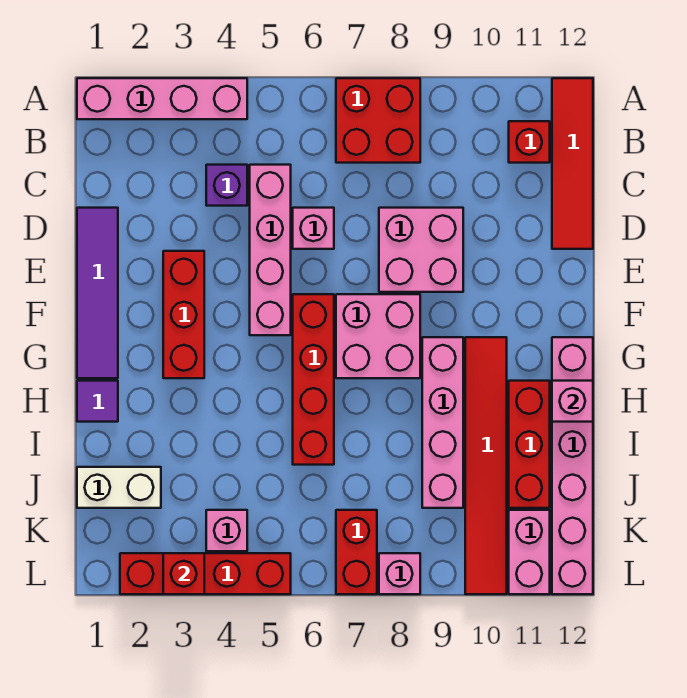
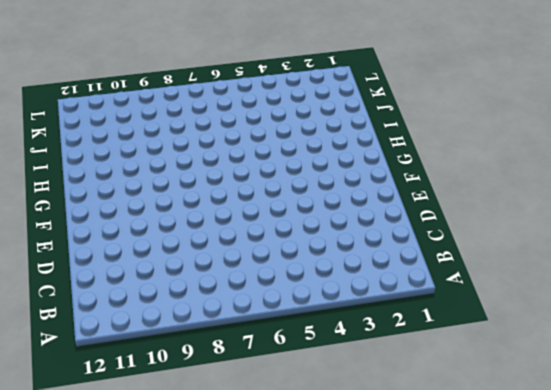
none -> pink 1x4 brick [77,78,247,119]
none -> red 2x2 brick [336,78,420,163]
none -> red 1x4 tile [552,78,593,249]

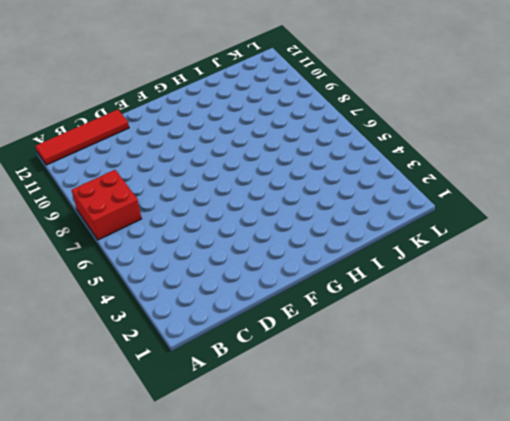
none -> pink 1x4 brick [77,78,247,119]
none -> red 1x1 brick [509,121,550,163]
none -> purple 1x1 brick [206,165,247,206]

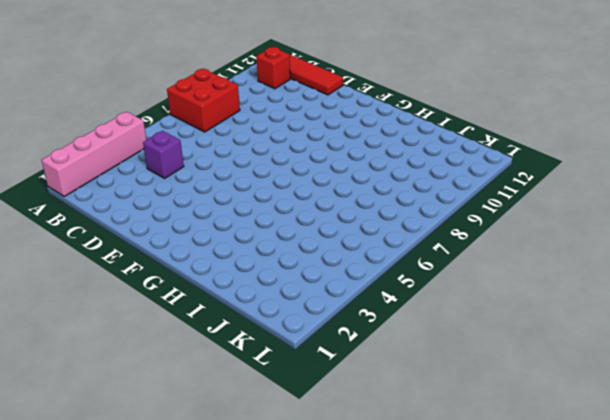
none -> pink 1x4 brick [250,165,291,335]
none -> purple 1x4 tile [77,208,118,378]
none -> pink 1x1 brick [293,208,334,249]

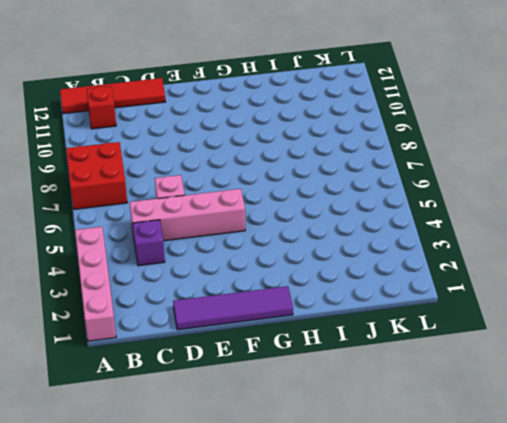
none -> pink 2x2 brick [379,208,463,292]
none -> red 1x3 brick [163,251,204,378]
none -> red 1x4 brick [293,294,334,465]

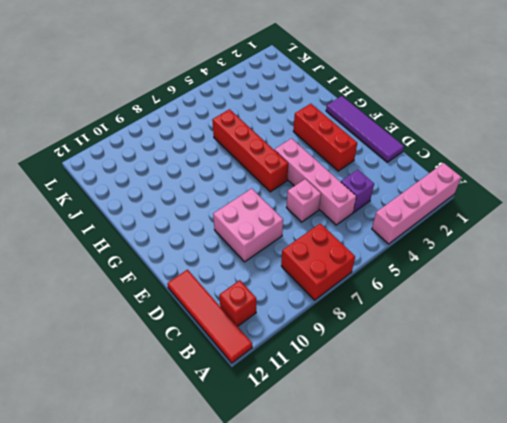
none -> pink 2x2 brick [336,294,420,378]
none -> pink 1x4 brick [422,337,463,508]
none -> red 1x6 tile [465,337,507,594]

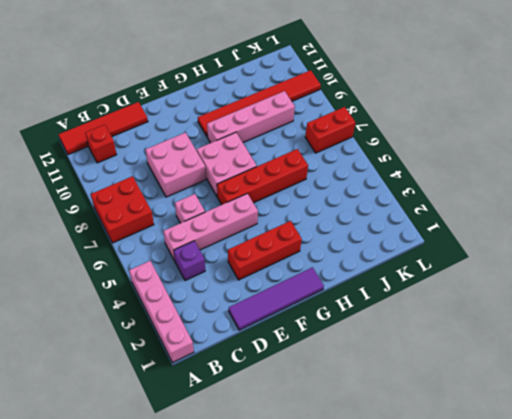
none -> pink 1x6 brick [552,337,593,594]
none -> purple 1x1 tile [77,381,118,422]
none -> red 1x3 brick [509,381,550,508]

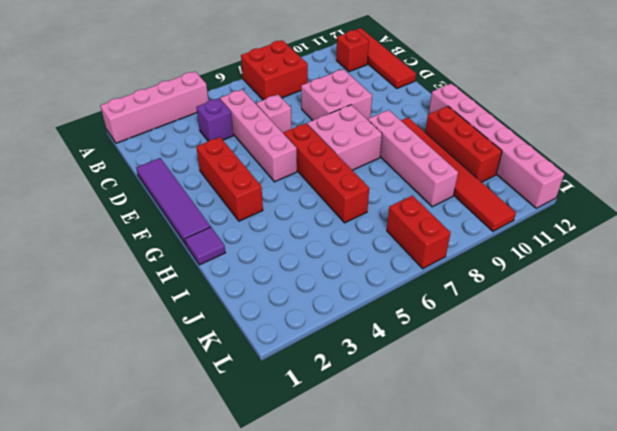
none -> white 1x2 brick [77,467,161,508]
none -> pink 1x1 brick [206,510,247,551]
none -> pink 1x2 brick [509,510,550,594]

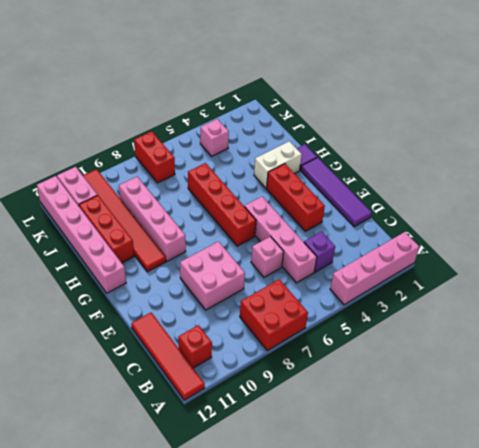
white 1x2 brick [254,141,302,188] -> white 1x2 brick moved to [77,467,161,508]
none -> pink 2x2 brick [336,294,420,378]
none -> red 1x4 brick [120,553,291,594]
none -> pink 1x1 brick [379,553,420,594]

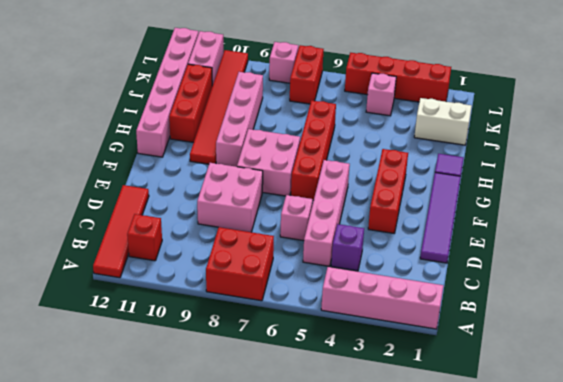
none -> pink 1x1 brick [552,381,593,422]
none -> red 1x1 brick [163,553,204,594]

